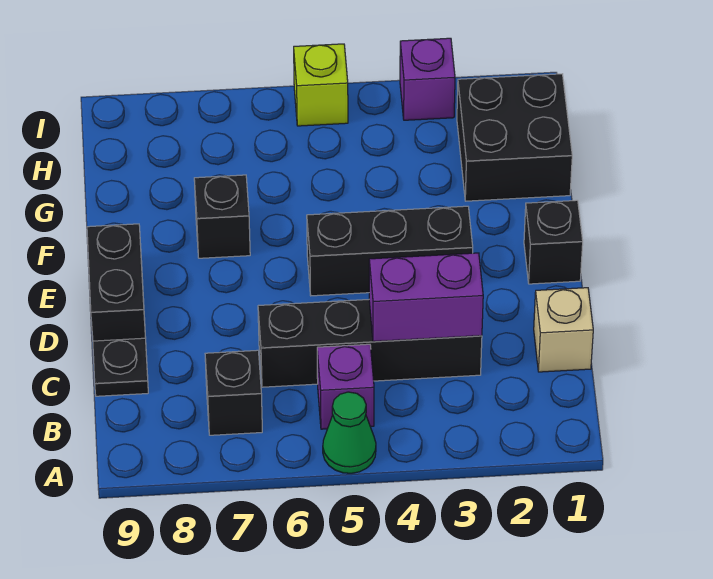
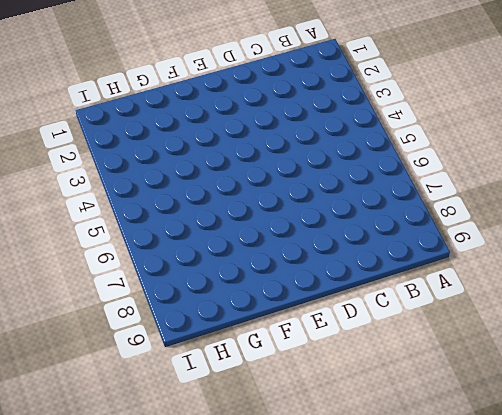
none -> green 1x1 cone [323,392,376,473]
none -> purple 1x1 brick [317,344,374,429]
none -> black 1x1 brick [205,350,262,435]

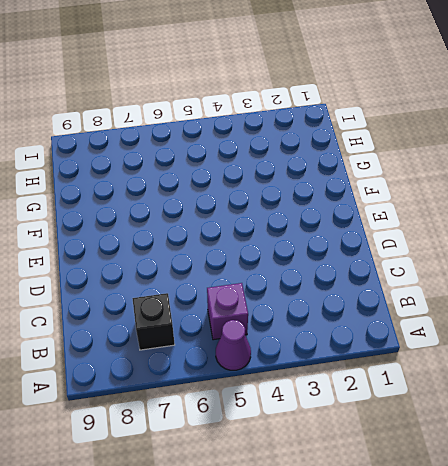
purple 1x1 cone [216,320,251,370] -> green 1x1 cone [323,392,376,473]
none -> tan 1x1 brick [534,288,593,372]
none -> black 1x4 brick [258,300,482,387]
none -> black 1x1 plate [93,338,148,396]

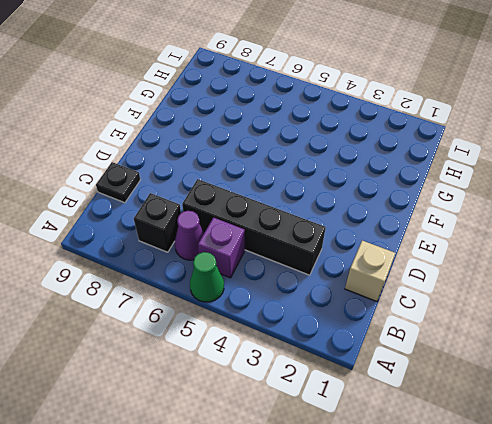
purple 1x1 cone [175,211,204,260] -> none
none -> black 1x2 brick [87,224,146,341]
none -> black 1x1 brick [524,200,583,284]
none -> black 1x3 brick [307,206,473,296]

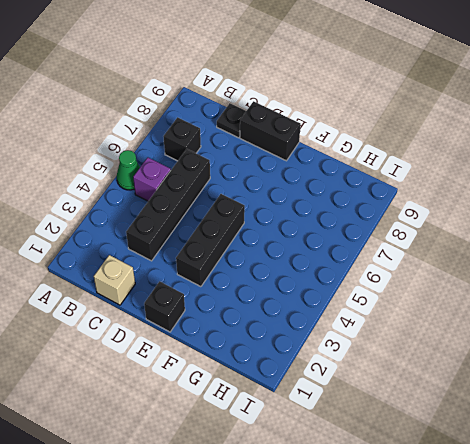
none -> black 1x1 brick [194,175,250,258]
none -> black 2x2 brick [457,74,572,201]
none -> purple 1x1 brick [400,38,455,120]

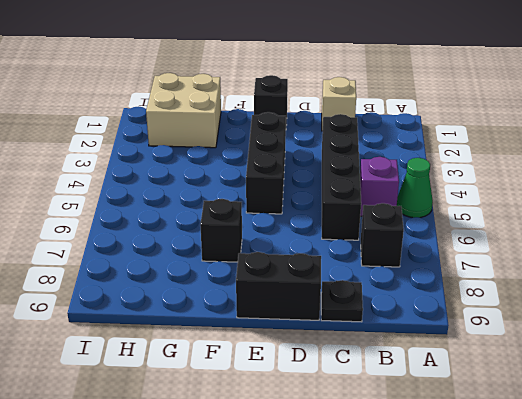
tan 2x2 brick [146,73,221,148] -> black 2x2 brick [457,74,572,201]
none -> purple 1x1 brick [400,38,455,120]
none -> lime 1x1 brick [294,44,348,126]
none -> purple 1x2 brick [369,253,483,342]

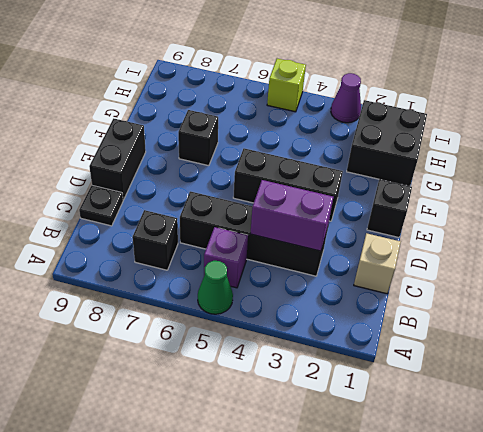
purple 1x1 cone [331,73,361,123] -> purple 1x1 brick [400,38,455,120]

